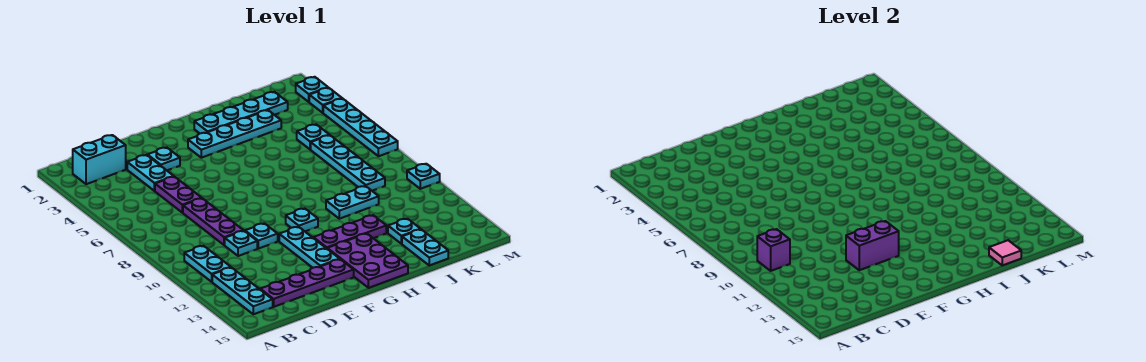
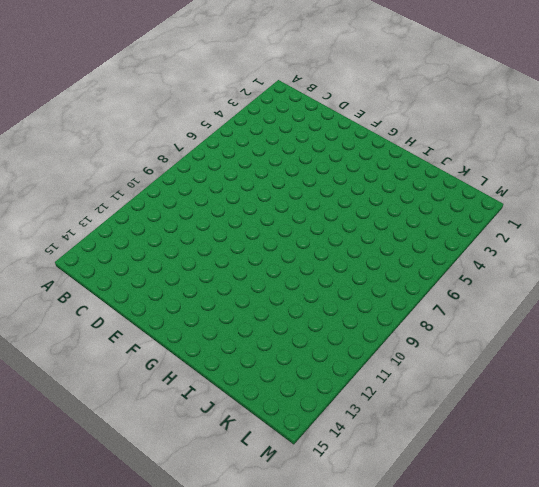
none -> cyan 1x2 brick [73,135,126,184]
none -> cyan 1x2 plate [184,246,231,282]
none -> cyan 1x3 plate [212,267,273,314]

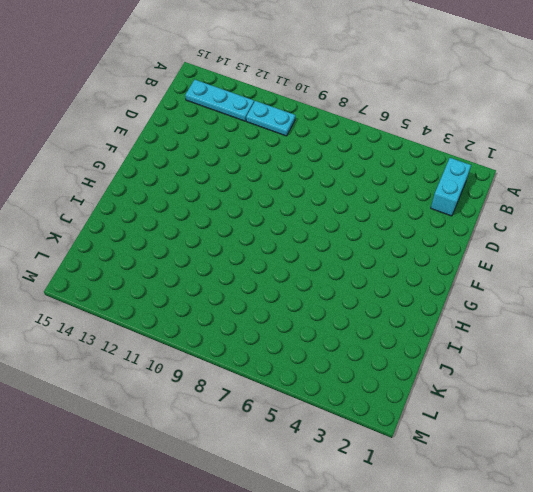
none -> purple 1x4 plate [260,259,354,307]
none -> cyan 1x2 plate [127,155,174,191]
none -> purple 1x2 plate [155,177,201,213]

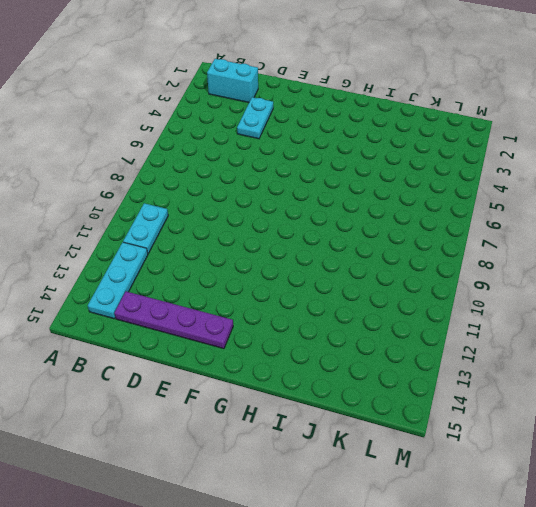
none -> purple 1x2 plate [155,177,201,213]
none -> purple 1x3 plate [183,198,243,245]
none -> cyan 1x1 plate [225,231,257,256]

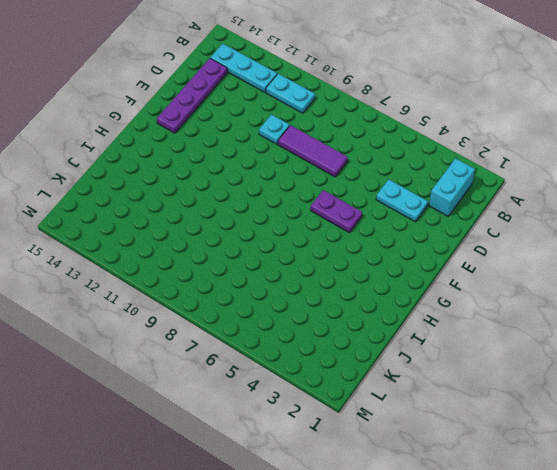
purple 1x3 tile [278,125,348,177] -> purple 1x3 plate [183,198,243,245]
purple 1x2 plate [310,190,362,233] -> purple 1x2 plate moved to [155,177,201,213]
none -> cyan 1x1 plate [147,147,180,170]
none -> cyan 1x1 plate [245,223,278,249]
none -> cyan 1x3 plate [279,227,339,268]

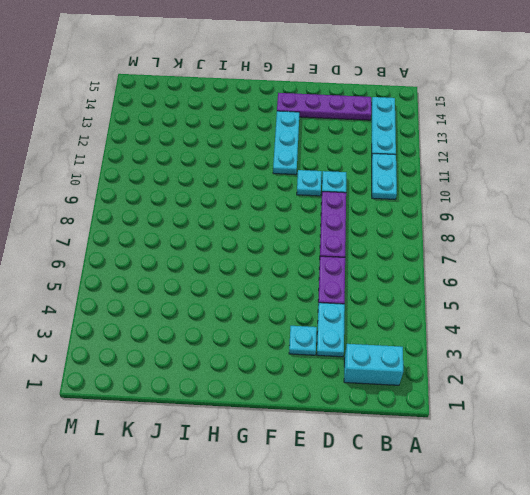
none -> cyan 1x4 plate [188,110,281,158]
none -> cyan 1x1 plate [286,208,318,231]
none -> purple 1x3 plate [313,215,386,248]

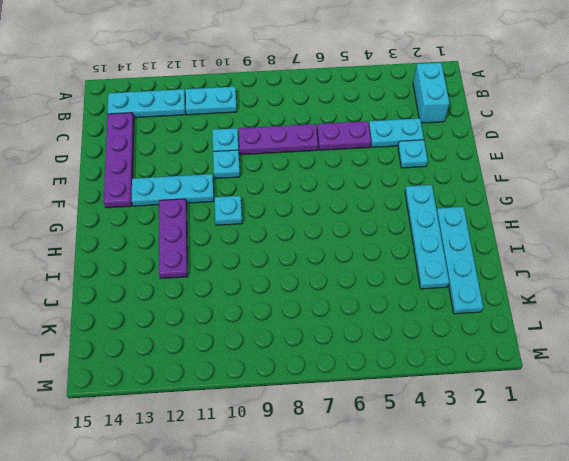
none -> purple 2x3 plate [327,234,408,288]
none -> cyan 1x2 plate [326,186,379,219]
none -> cyan 1x1 plate [388,219,421,244]

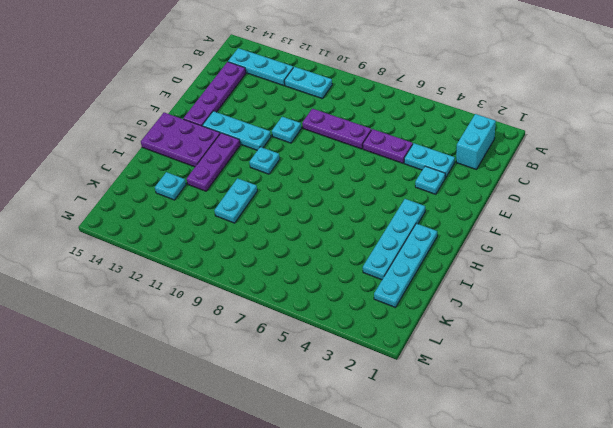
none -> cyan 1x1 plate [225,231,257,256]
none -> cyan 1x2 plate [402,229,448,266]
none -> cyan 1x1 plate [297,124,329,150]

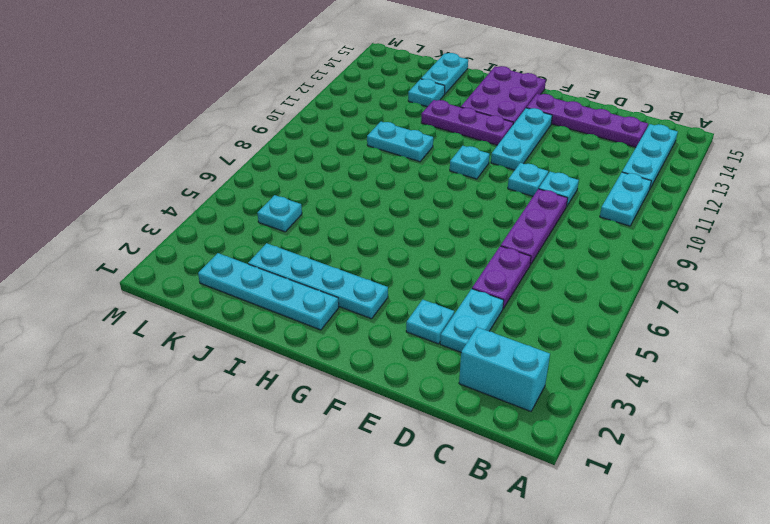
none -> cyan 1x4 plate [311,135,385,191]
none -> cyan 1x1 plate [296,77,328,102]
none -> cyan 1x1 plate [309,88,342,113]

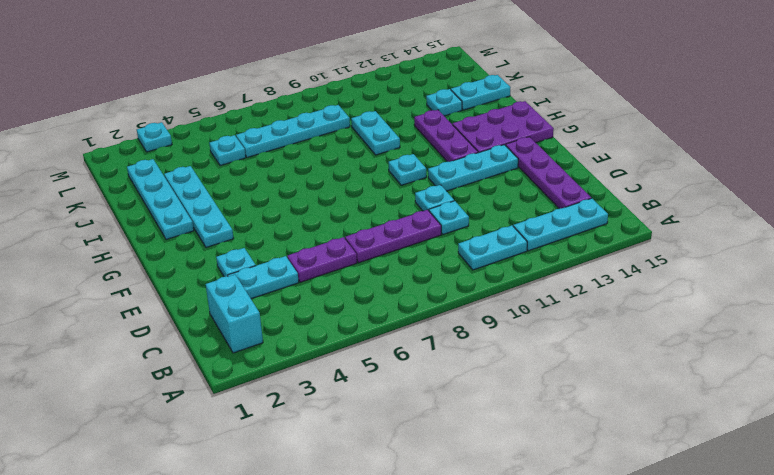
none -> cyan 1x1 plate [296,77,328,102]
none -> cyan 1x4 plate [323,99,398,156]
none -> cyan 1x1 plate [407,164,440,189]

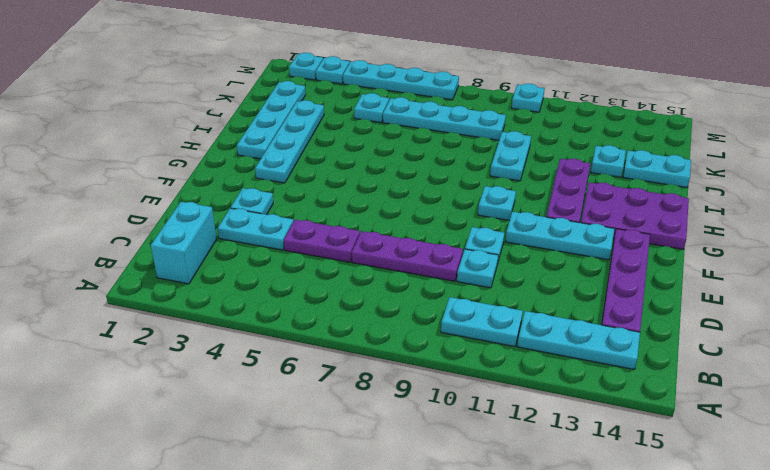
none -> purple 1x1 brick [757,229,790,271]
none -> purple 1x2 brick [846,221,899,270]
none -> pink 1x1 tile [989,240,1021,266]

